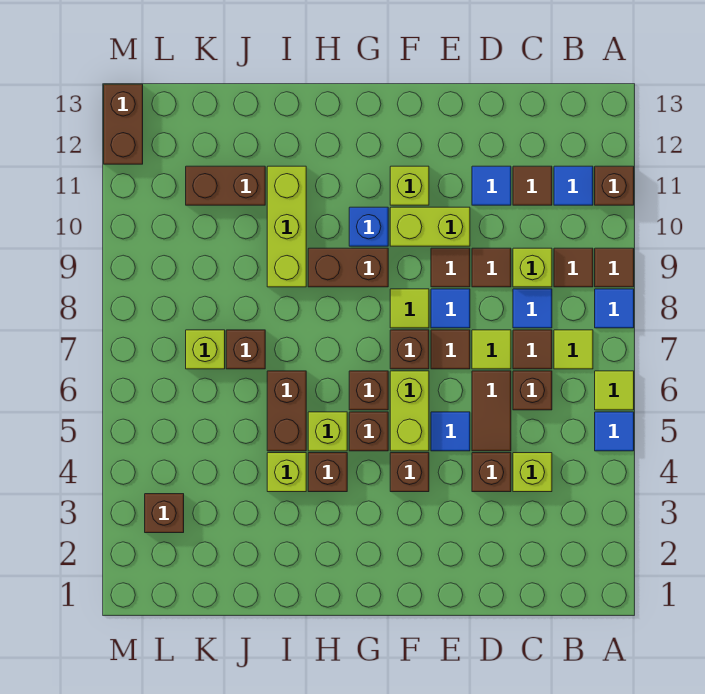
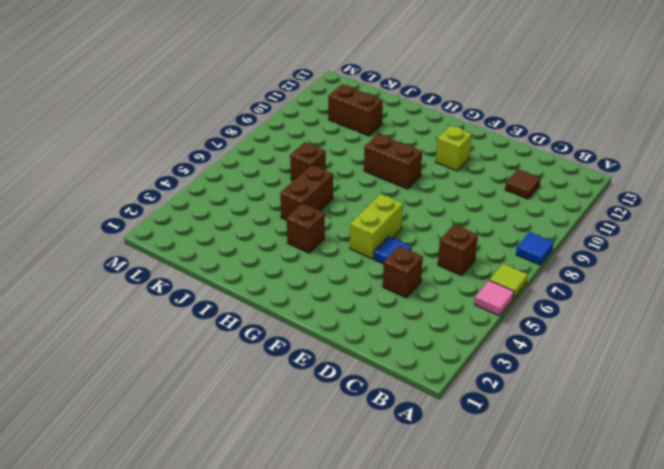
pink 1x1 tile [474,280,514,316] -> blue 1x1 tile [595,412,634,451]
none -> brown 1x1 tile [595,248,634,287]
none -> brown 1x1 brick [595,166,634,205]
none -> lime 1x1 tile [554,330,593,369]
none -> brown 1x1 tile [554,248,593,287]

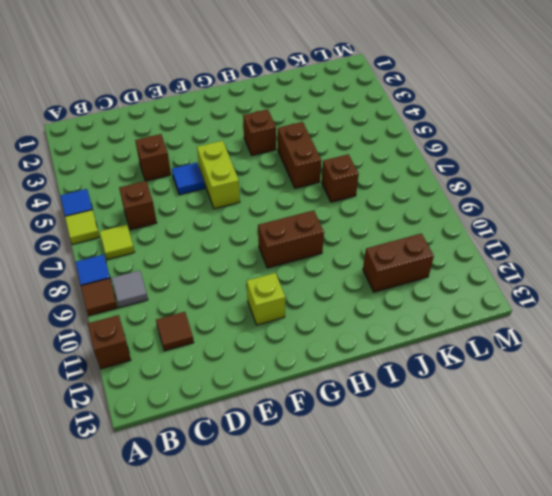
grey 1x1 tile [112,270,148,308] -> brown 1x1 tile [554,248,593,287]
none -> blue 1x1 tile [554,166,593,205]
none -> lime 1x1 brick [513,453,552,492]
none -> brown 1x1 tile [513,330,552,369]
none -> blue 1x1 tile [513,289,552,328]

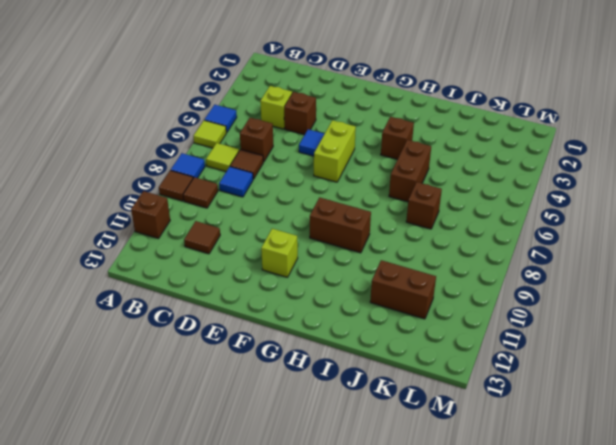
none -> blue 1x1 tile [554,166,593,205]
none -> lime 1x1 brick [513,248,552,287]
none -> brown 1x2 tile [472,371,511,451]
none -> lime 1x1 tile [472,330,511,369]

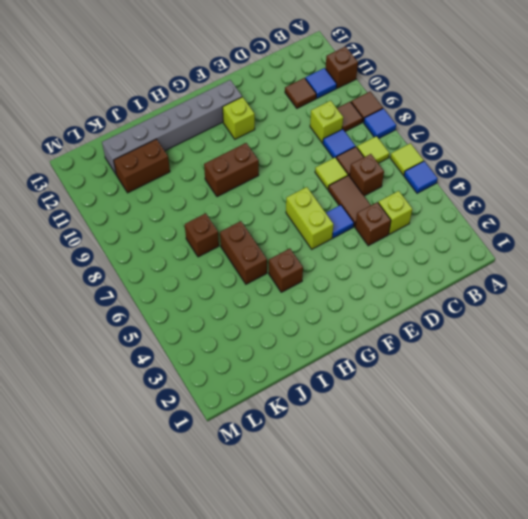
grey 1x6 brick [102,80,242,174] -> none
none -> brown 1x1 tile [472,248,511,287]
none -> blue 1x1 tile [472,166,511,205]
none -> brown 1x1 tile [431,330,470,369]
none -> blue 1x1 tile [431,289,470,328]

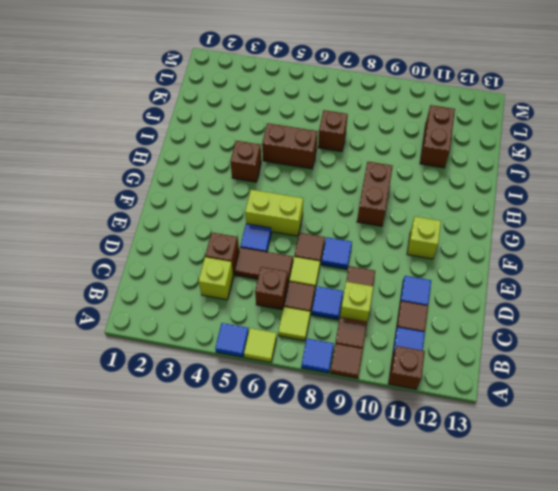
none -> brown 1x1 tile [431,248,470,287]
none -> lime 1x2 brick [390,207,470,246]
none -> brown 1x1 brick [390,453,429,492]
none -> brown 1x1 brick [390,330,429,369]

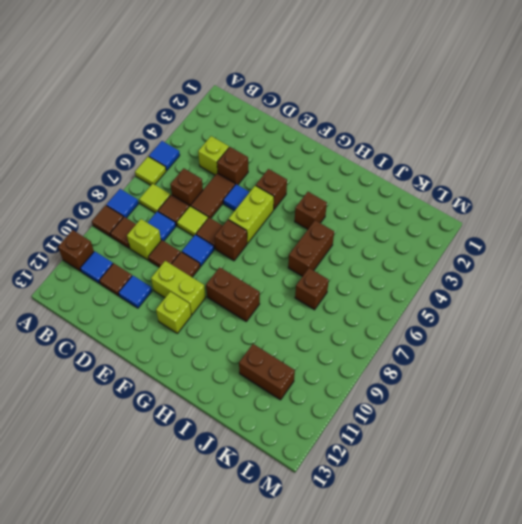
none -> lime 1x1 tile [390,289,429,328]
none -> brown 1x1 brick [349,412,388,451]
none -> brown 1x1 brick [349,371,388,410]
none -> blue 1x1 brick [349,207,388,246]

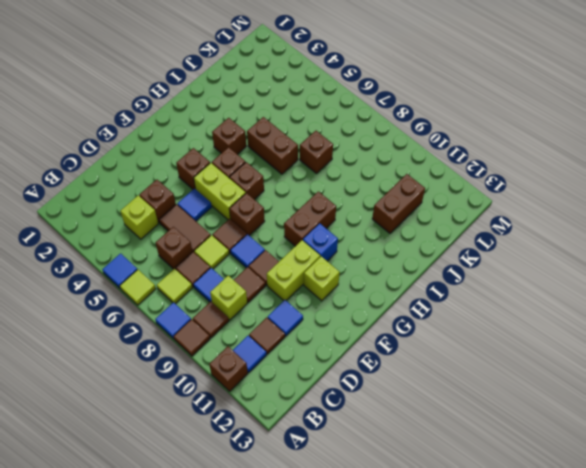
none -> lime 1x1 tile [390,289,429,328]
none -> lime 1x1 brick [308,412,347,451]
none -> lime 1x1 brick [267,453,306,492]
none -> lime 1x3 brick [267,166,306,287]

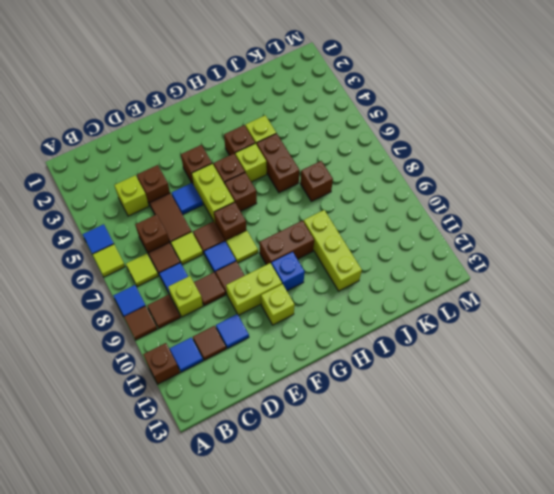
none -> brown 1x2 brick [186,166,265,205]
none -> lime 1x1 brick [186,330,225,369]
none -> brown 1x1 brick [145,494,184,533]
none -> brown 1x2 brick [104,84,143,164]

